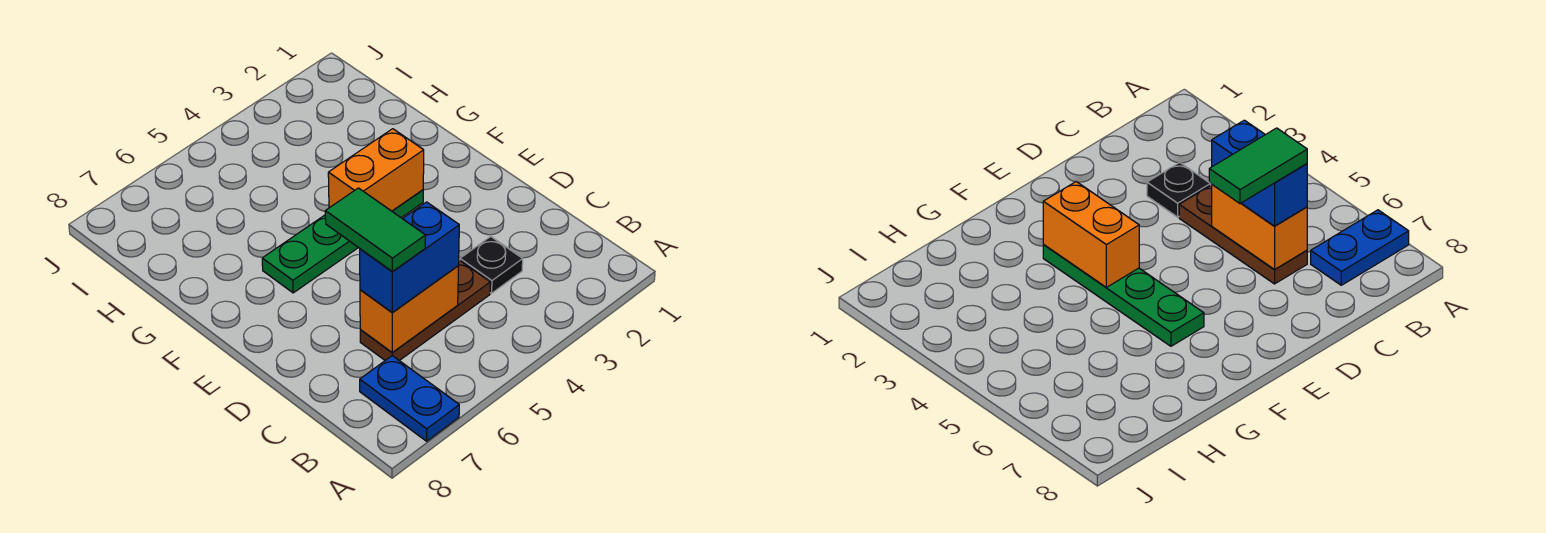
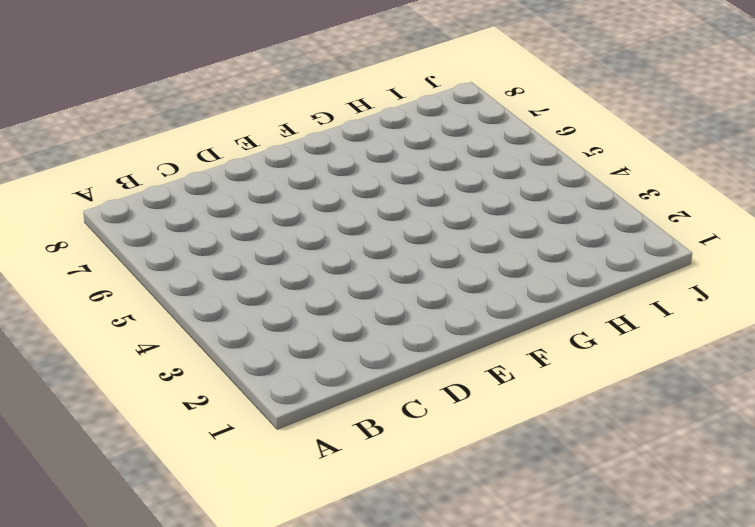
none -> blue 1x2 plate [360,356,459,441]
none -> black 1x1 plate [460,237,523,293]

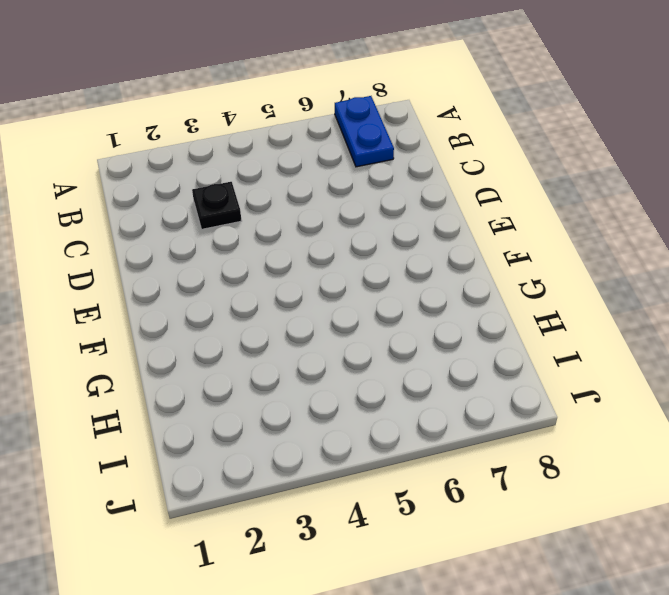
none -> brown 1x3 plate [360,260,490,361]
none -> green 1x4 plate [262,190,423,293]

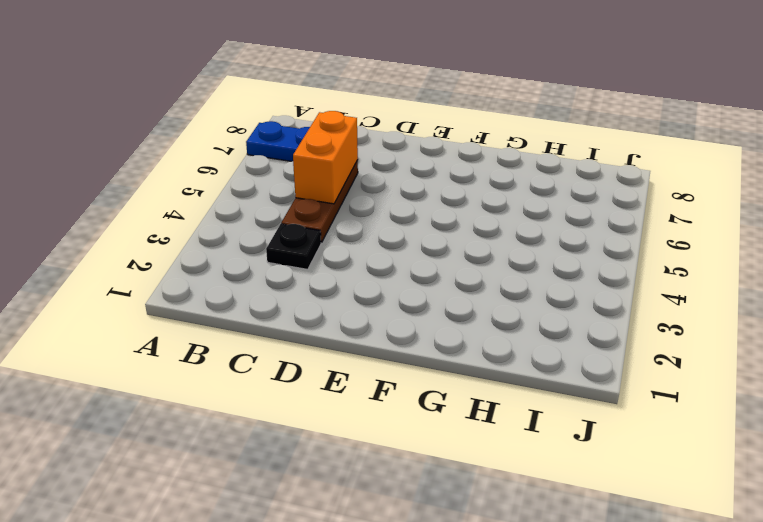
none -> green 1x4 plate [262,190,423,293]
none -> orange 1x2 brick [328,129,424,211]

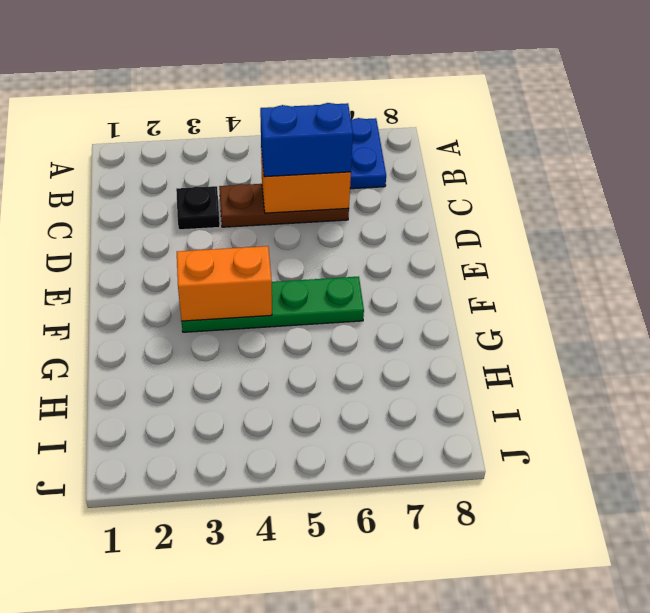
none -> green 1x2 tile [325,188,426,271]

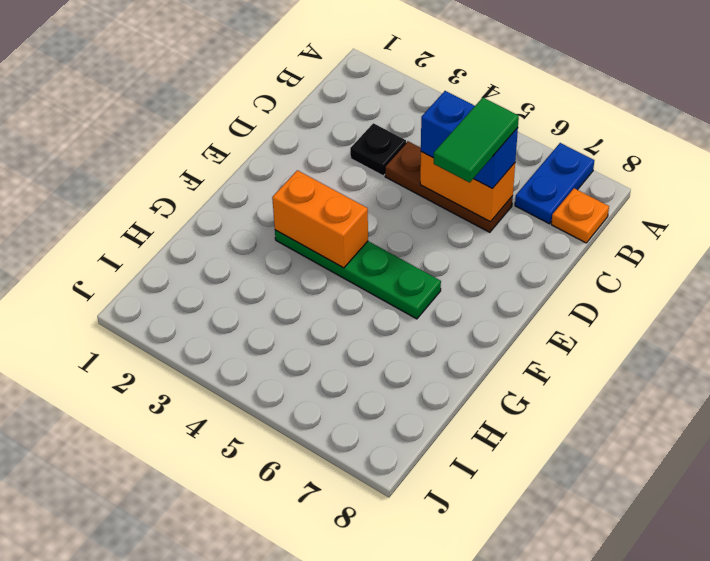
orange 1x1 plate [551,188,609,243] -> none

